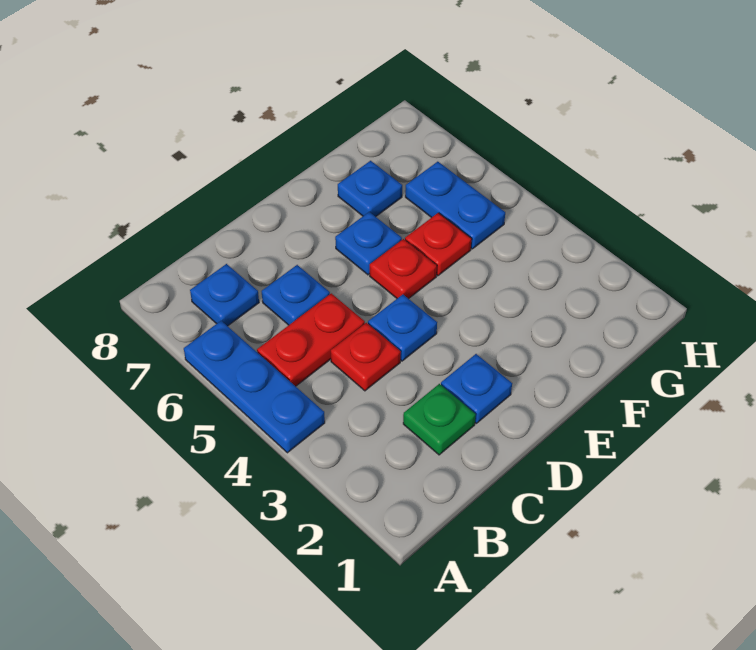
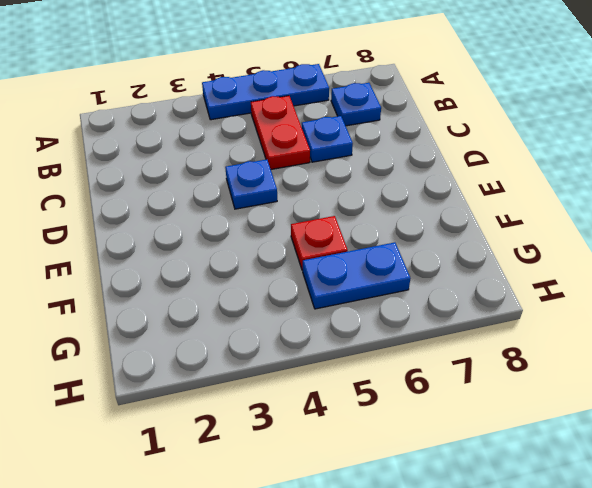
none -> green 1x1 plate [403,384,476,455]
none -> red 1x1 plate [331,323,401,391]
none -> blue 1x1 plate [441,354,512,423]

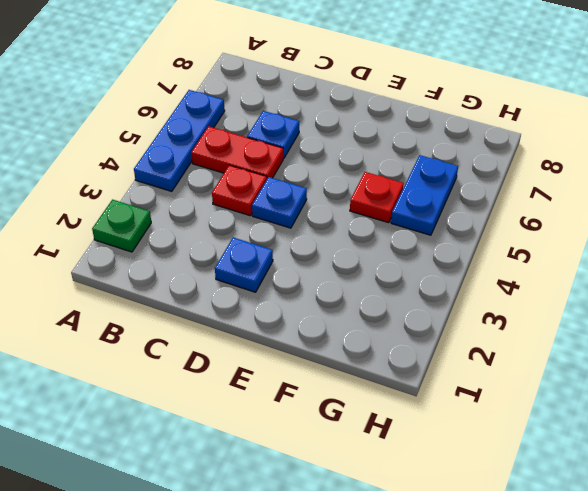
green 1x1 plate [92,200,151,252] -> green 1x1 plate moved to [403,384,476,455]
none -> blue 1x1 plate [190,264,259,326]
none -> red 1x1 plate [370,239,437,299]
none -> blue 1x1 plate [335,212,402,275]

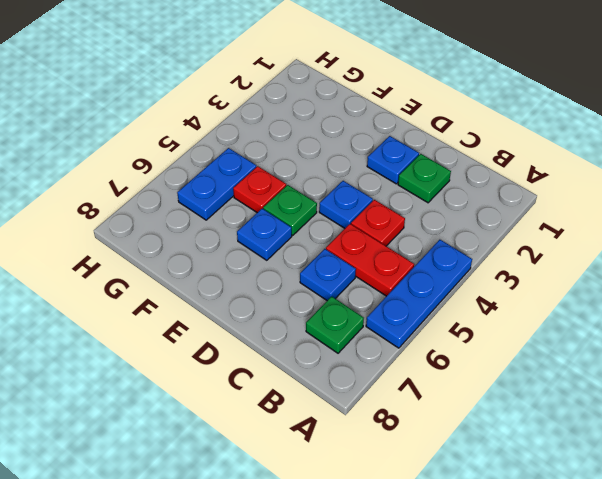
green 1x1 plate [306,296,364,353] -> blue 1x1 plate [190,264,259,326]
green 1x1 plate [263,185,317,235] -> red 1x1 plate [370,239,437,299]
none -> blue 1x1 plate [338,161,402,217]

